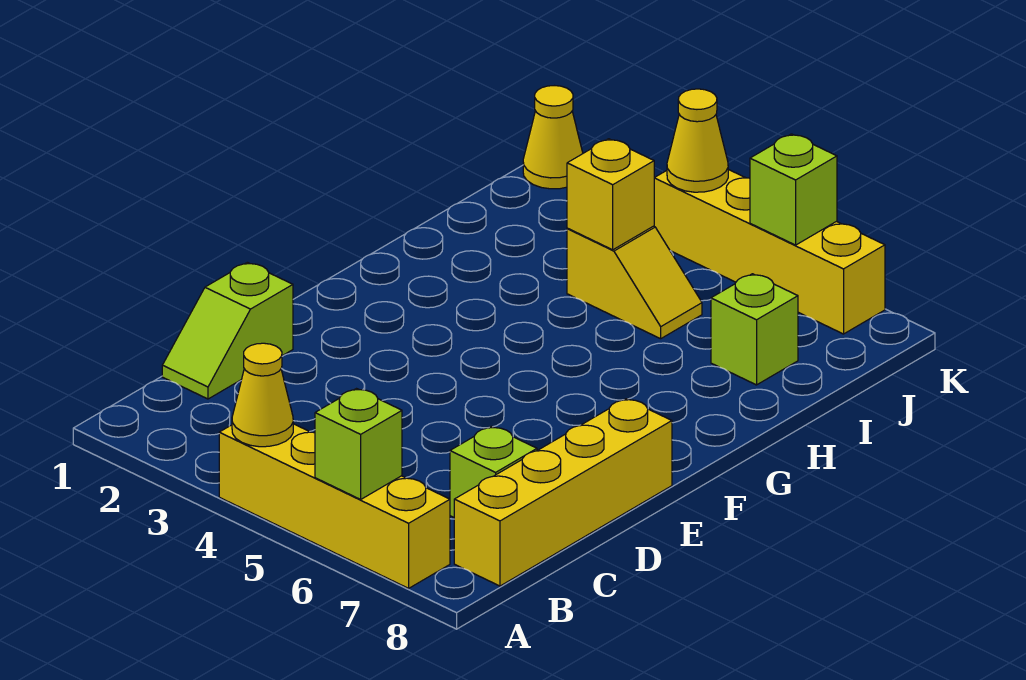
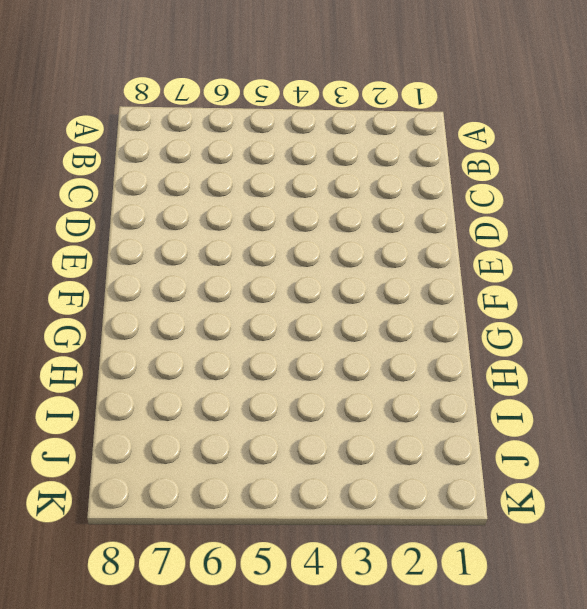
none -> yellow 1x4 brick [219,424,450,588]
none -> yellow 1x4 brick [454,399,672,586]
none -> lime 1x2 slope [162,262,293,399]

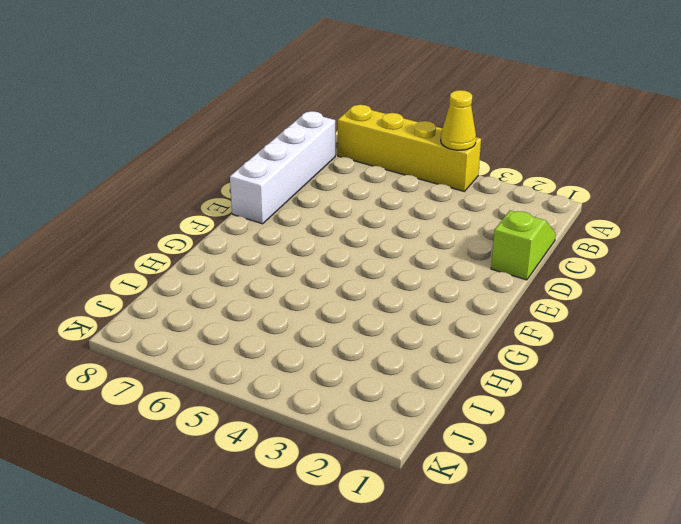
white 1x4 brick [230,111,335,224] -> yellow 1x4 brick [454,399,672,586]
none -> lime 1x1 brick [450,426,537,517]
none -> yellow 1x2 slope [567,226,702,339]
none -> lime 1x1 brick [711,274,798,385]

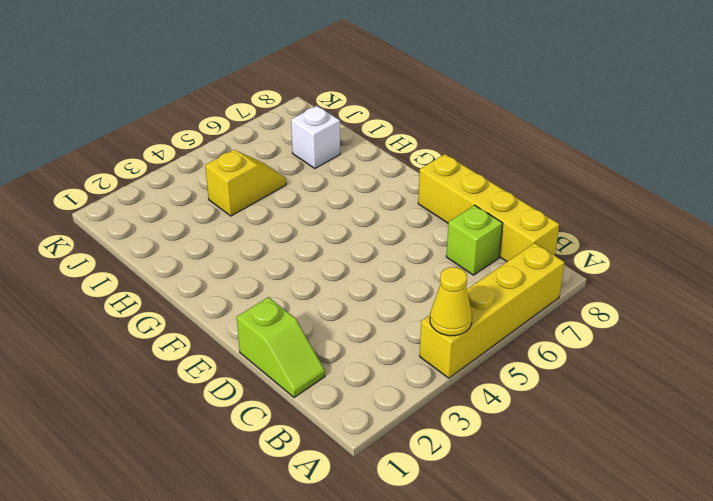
white 1x1 brick [291,106,340,169] -> lime 1x1 brick [711,274,798,385]
none -> yellow 1x1 cone [523,86,583,189]
none -> yellow 1x4 brick [654,169,885,334]
none -> lime 1x1 brick [315,389,402,499]

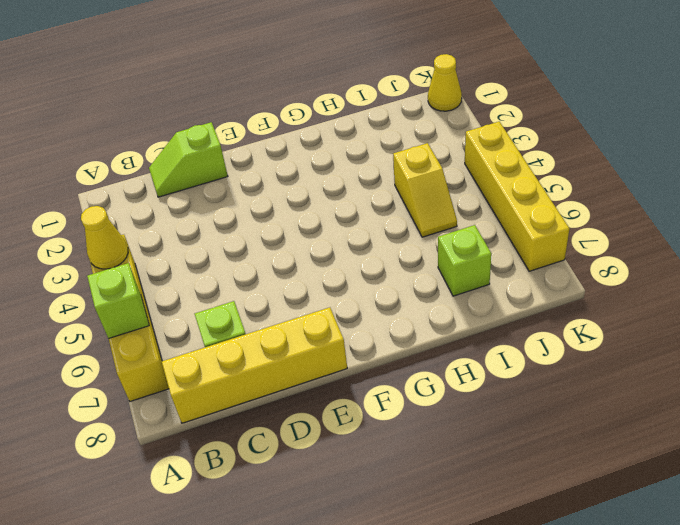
none -> yellow 1x1 brick [567,139,654,250]
none -> yellow 1x1 cone [667,89,728,192]
none -> lime 1x1 brick [750,134,837,245]

